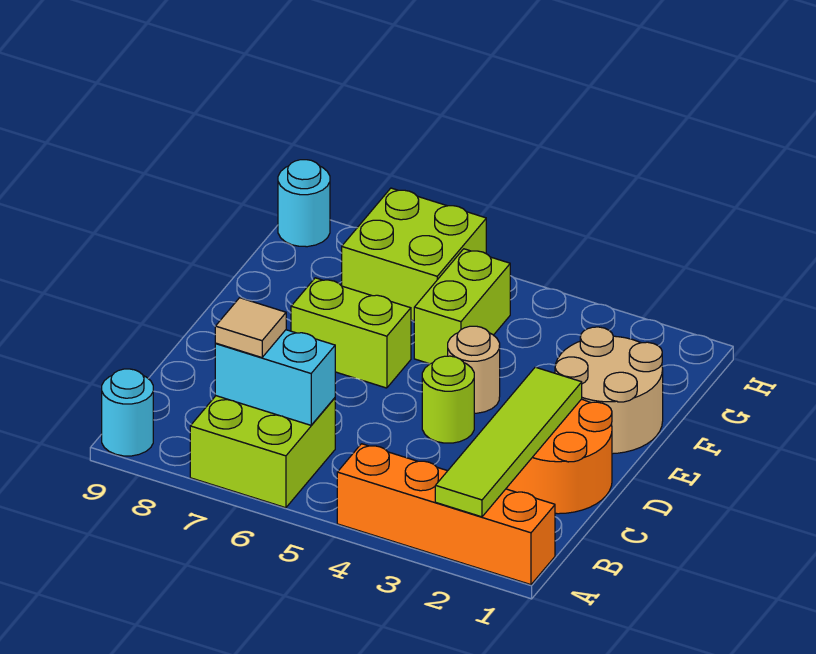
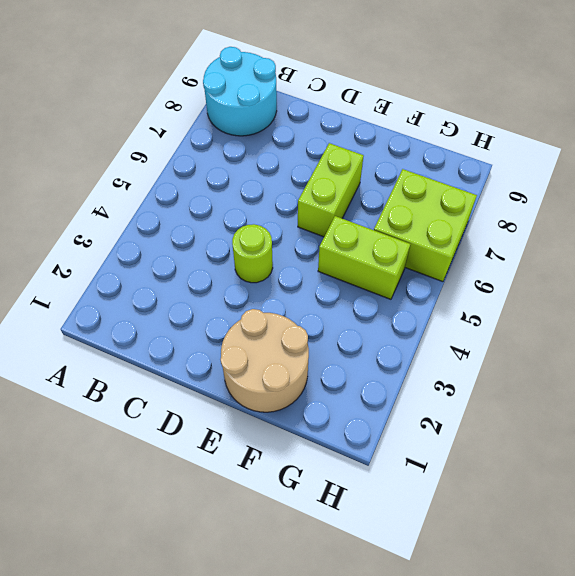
cyan 2x2 round brick [203,47,277,136] -> cyan 1x1 round brick [102,369,153,456]
none -> orange 1x4 brick [337,444,555,585]
none -> lime 2x2 brick [190,396,335,508]
none -> orange 2x2 round brick [506,399,612,514]

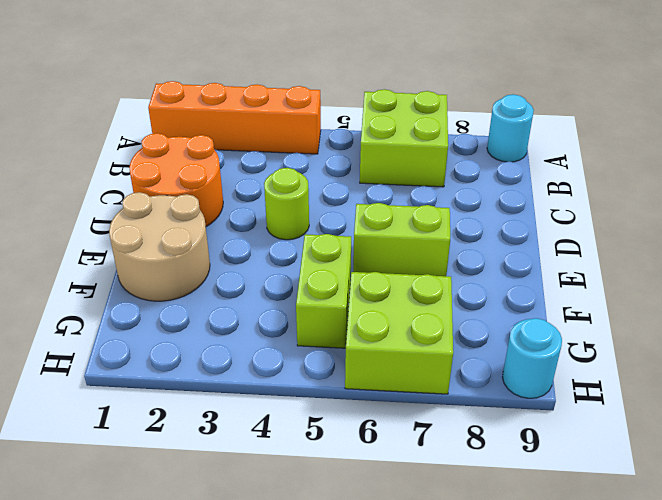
none -> tan 1x1 round brick [448,326,500,413]
none -> lime 1x4 tile [435,367,582,517]
none -> cyan 1x2 brick [215,330,335,425]

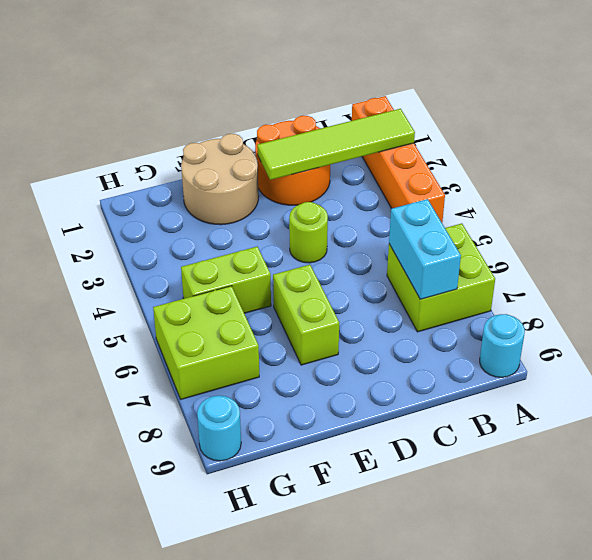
none -> tan 1x1 round brick [448,326,500,413]
none -> tan 1x1 tile [215,298,286,358]

